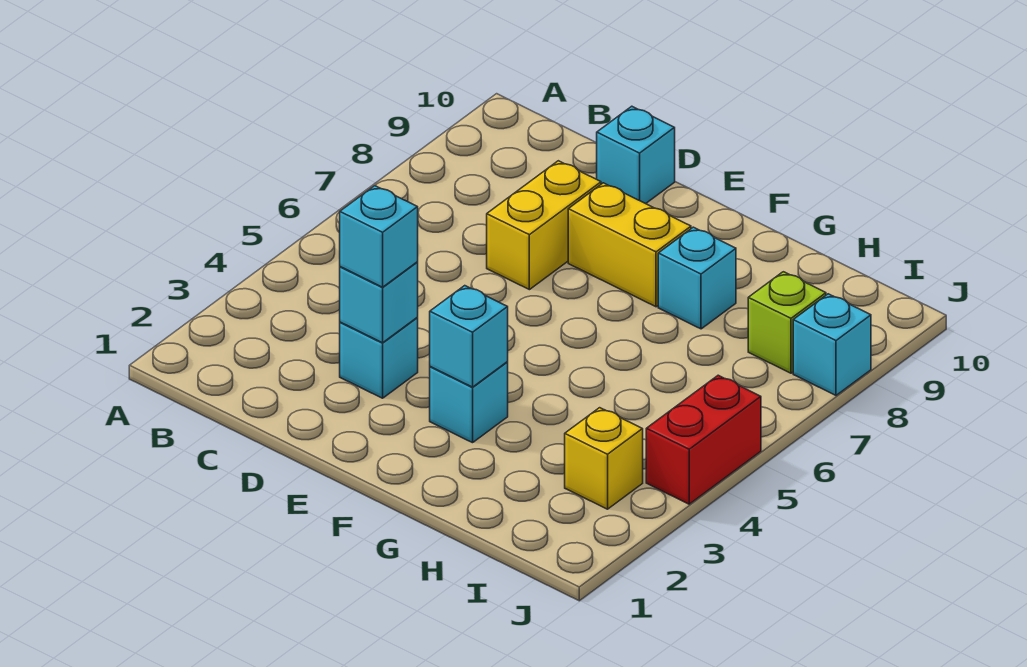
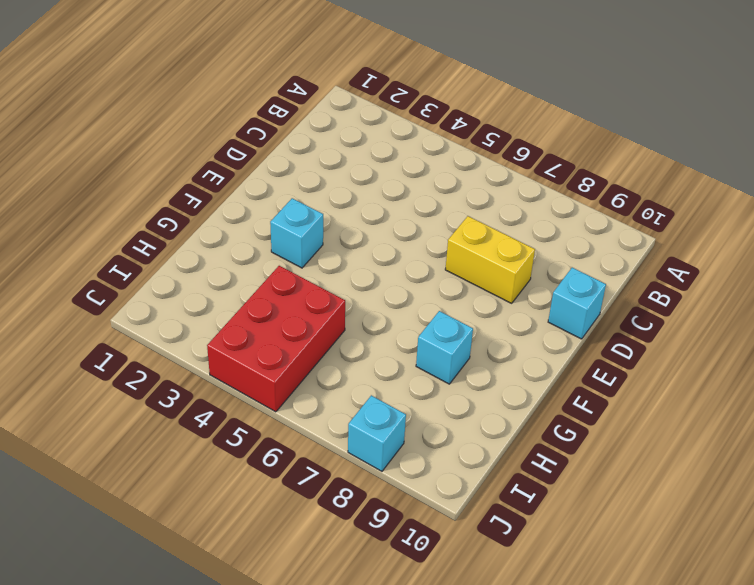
red 2x3 brick [207,266,345,412] -> red 1x2 brick [646,375,761,504]
none -> cyan 1x1 brick [340,318,418,398]
none -> yellow 1x2 brick [568,183,691,307]
none -> yellow 1x1 brick [565,408,643,509]

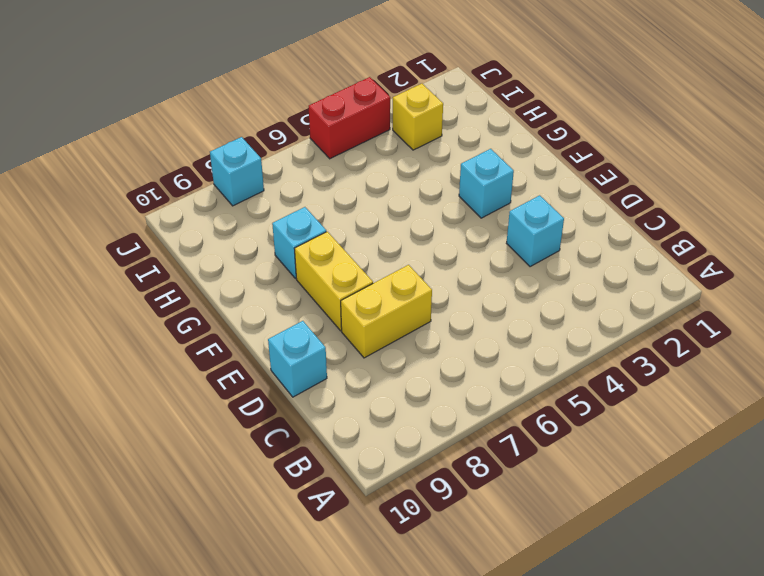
none -> lime 1x1 brick [748,272,826,373]
none -> cyan 1x1 brick [340,262,418,343]
none -> cyan 1x1 brick [430,286,508,387]

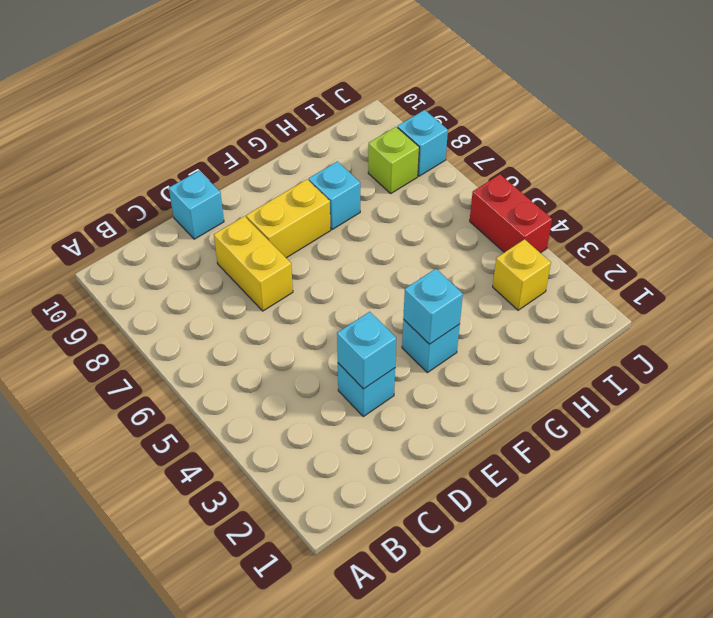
none -> cyan 1x1 brick [340,186,418,287]

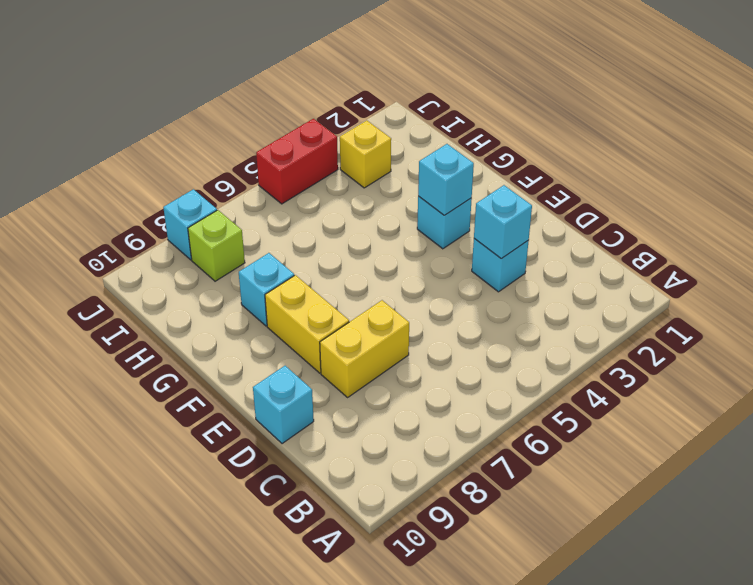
none -> cyan 1x1 brick [340,186,418,287]

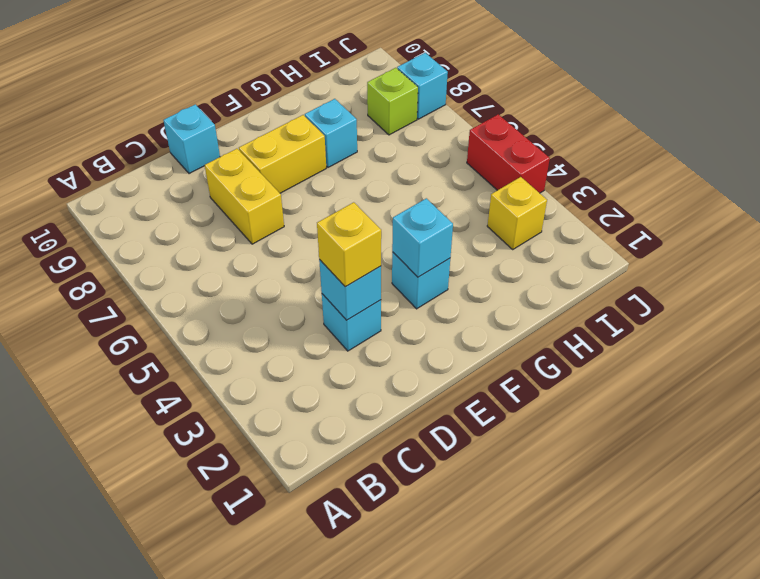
yellow 1x1 brick [317,202,381,287] -> cyan 1x1 brick [340,186,418,287]

